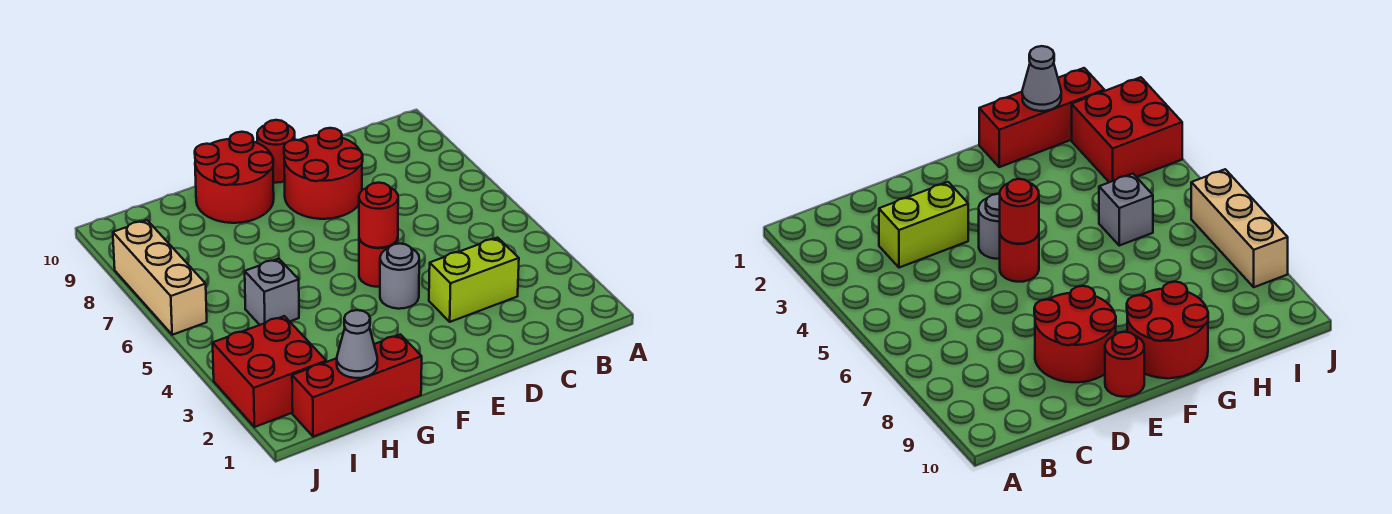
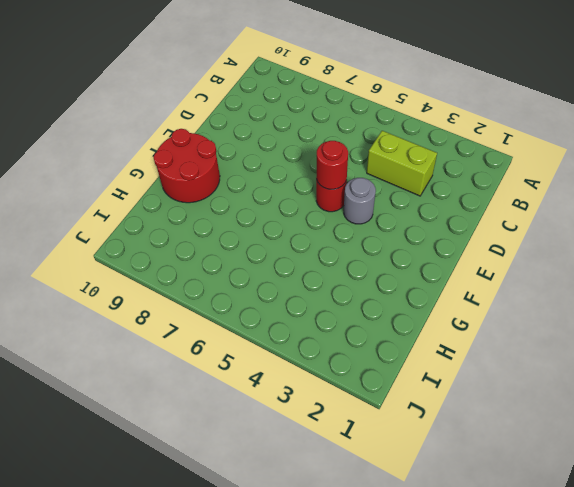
lime 1x2 brick [367,131,437,196] -> lime 1x2 brick turned to [429,238,519,322]
none -> red 2x2 round brick [284,128,363,219]
none -> red 1x1 round brick [257,120,295,183]
none -> red 1x3 brick [292,334,422,437]

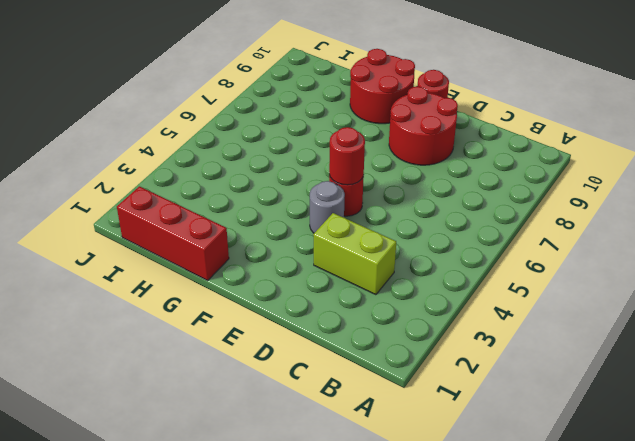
none -> grey 1x1 brick [245,259,299,325]
none -> red 2x2 brick [213,316,326,427]
none -> tan 1x3 brick [113,220,207,335]

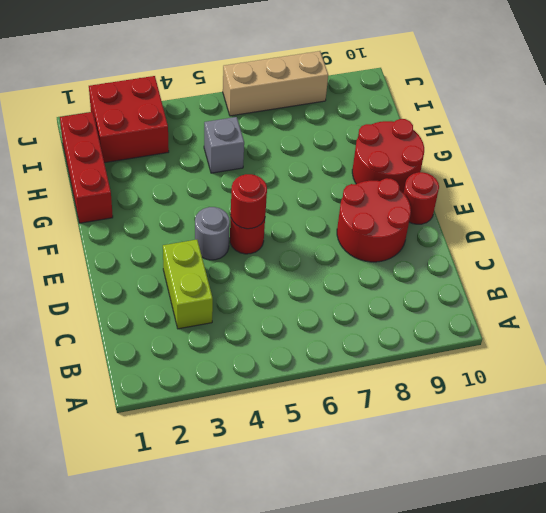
none -> grey 1x1 cone [337,310,377,378]

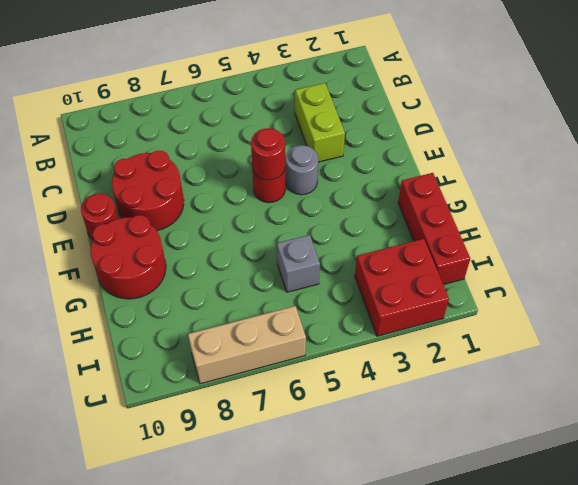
none -> grey 1x1 cone [337,310,377,378]

